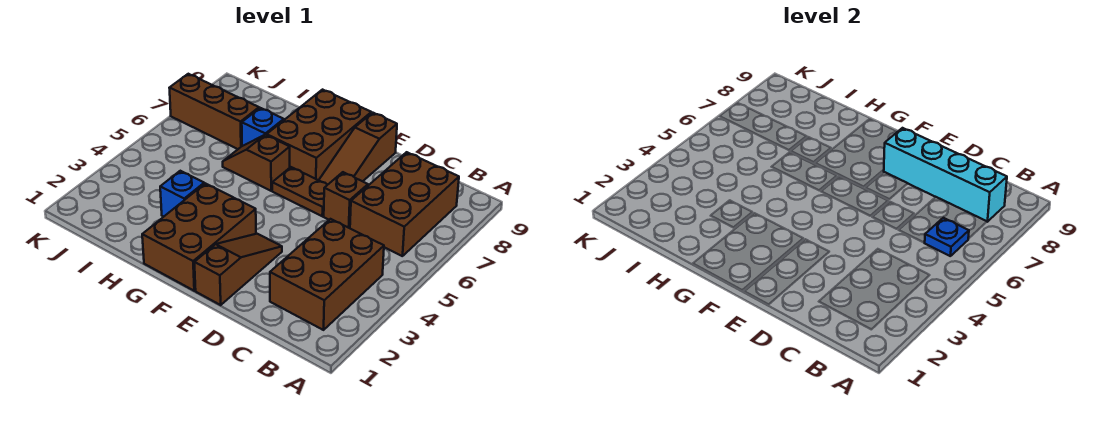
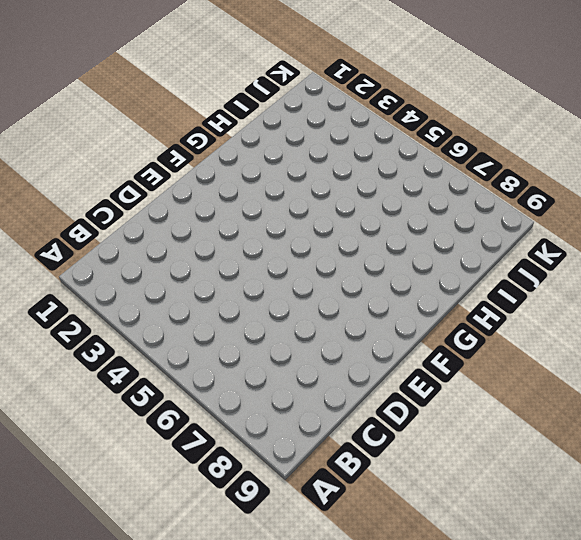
none -> brown 2x3 brick [270,219,384,330]
none -> brown 2x3 brick [350,152,459,256]
none -> brown 1x1 brick [324,172,368,228]

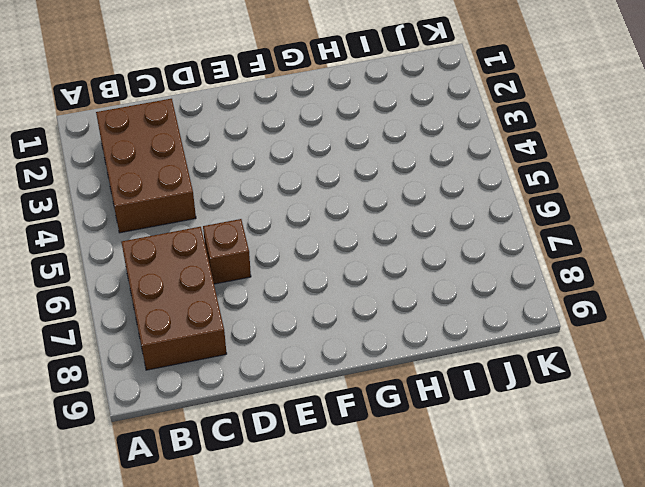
none -> brown 1x3 slope [194,234,282,305]
none -> brown 1x2 plate [272,167,327,216]
none -> brown 1x3 slope [319,113,397,185]

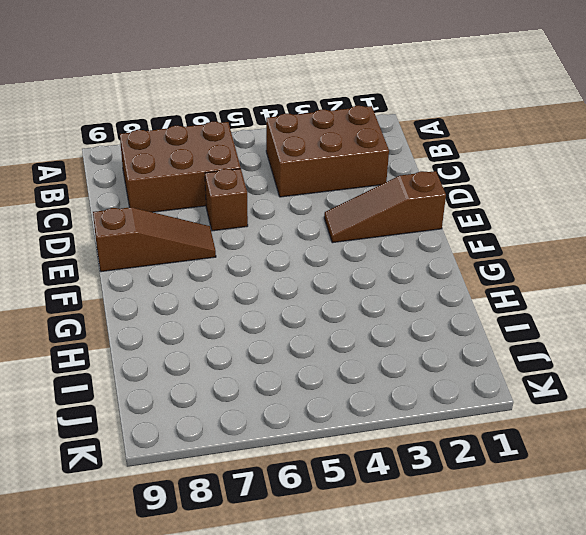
none -> brown 1x2 plate [272,167,327,216]
none -> brown 2x3 brick [142,184,256,291]
none -> brown 2x3 brick [267,90,371,180]

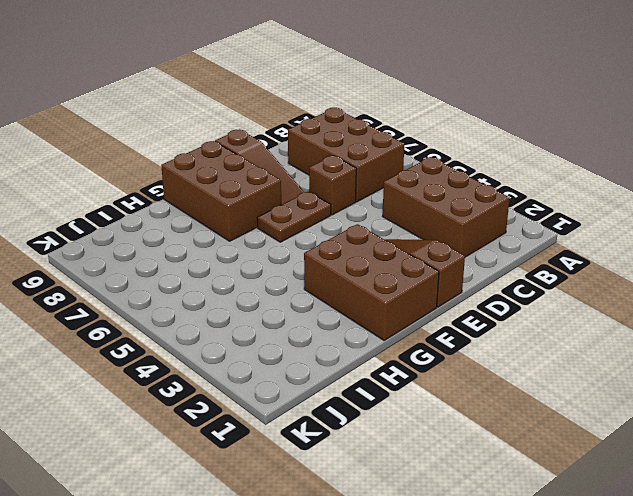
none -> brown 1x2 slope [223,135,290,191]
none -> blue 1x1 brick [160,171,204,217]
none -> blue 1x1 brick [242,108,284,146]

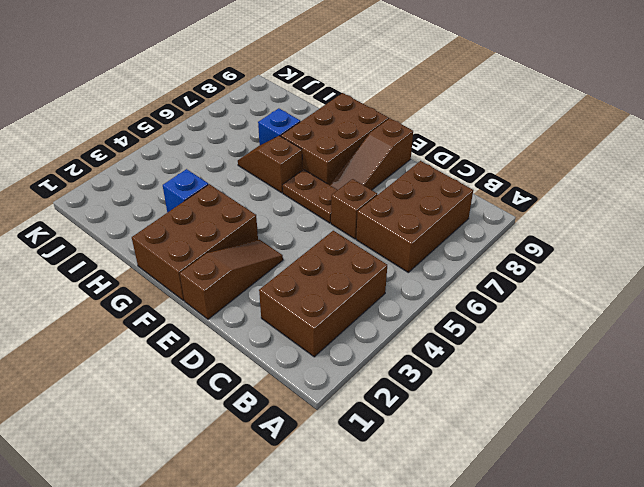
none -> brown 1x3 brick [170,74,259,149]
none -> blue 1x1 plate [925,218,969,256]
none -> cyan 1x4 brick [884,128,1007,222]

